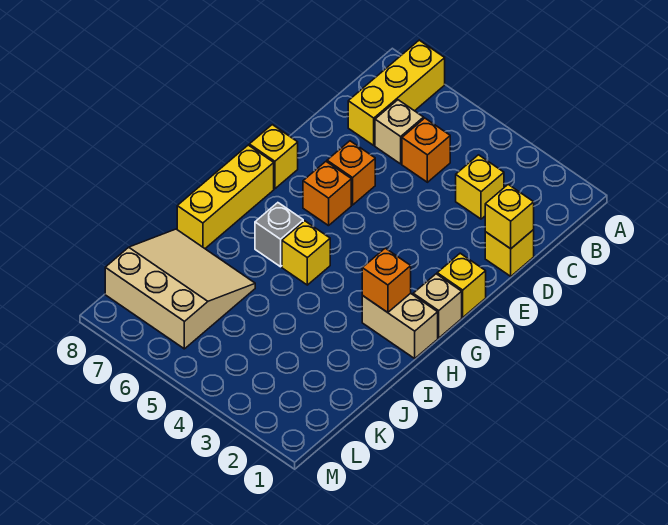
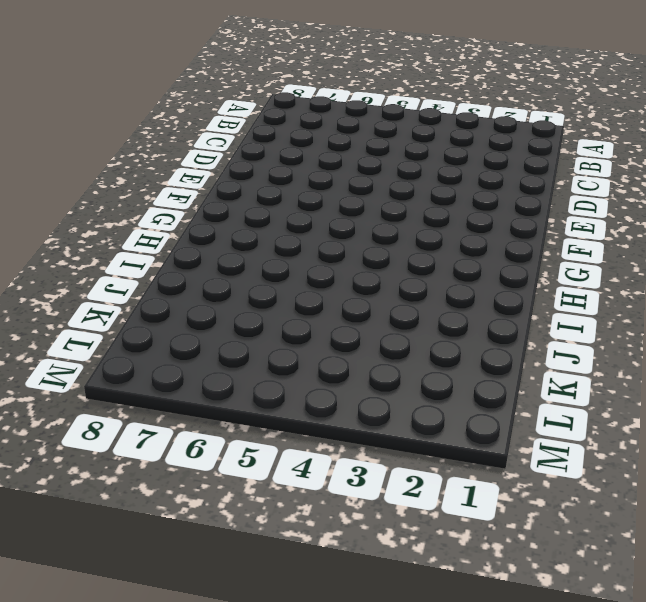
none -> yellow 1x3 brick [348,40,445,145]
none -> yellow 1x1 brick [456,155,504,219]
none -> orange 1x1 brick [402,118,450,182]

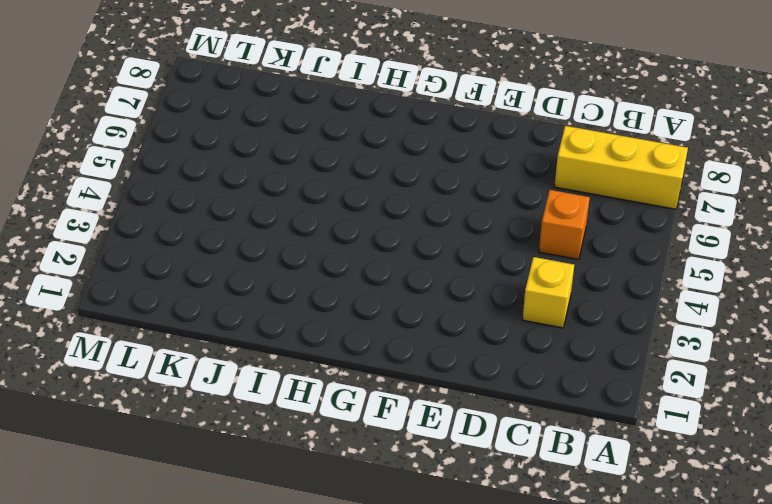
none -> tan 1x1 brick [375,100,424,164]
none -> yellow 1x1 brick [485,230,534,276]
none -> orange 1x1 brick [327,141,375,205]

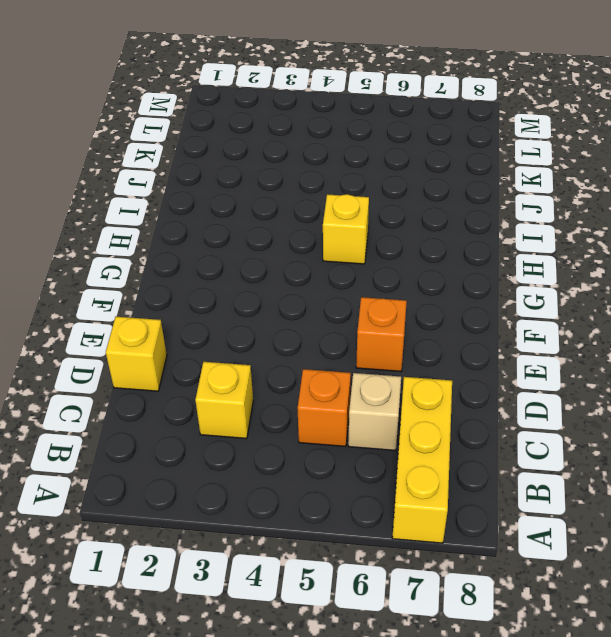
none -> yellow 1x1 brick [437,253,486,317]
none -> orange 1x1 brick [303,162,351,226]
none -> yellow 1x1 brick [249,125,298,189]

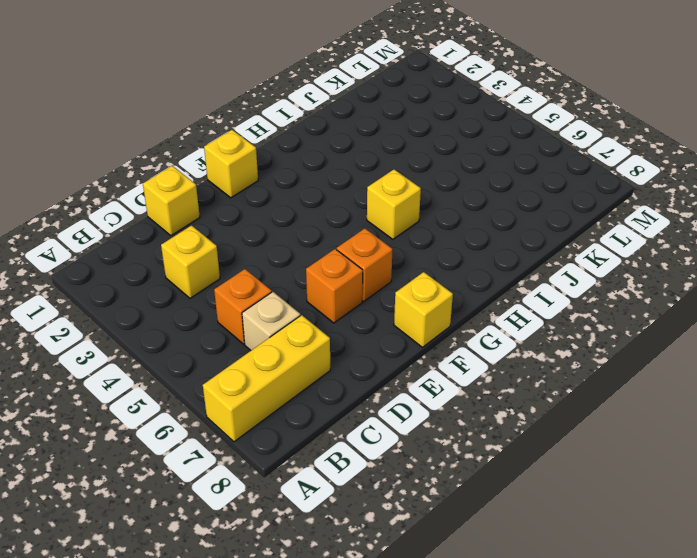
none -> tan 1x1 brick [413,274,462,338]
none -> yellow 1x3 brick [177,145,274,248]
none -> tan 1x2 brick [362,293,438,358]

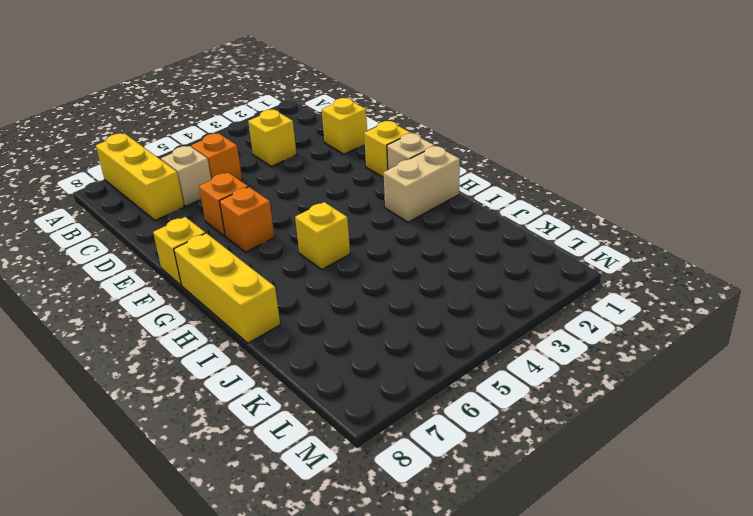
none -> grey 1x1 brick [255,203,303,267]
none -> tan 3x3 slope [105,229,255,349]
none -> yellow 1x1 brick [485,185,534,249]

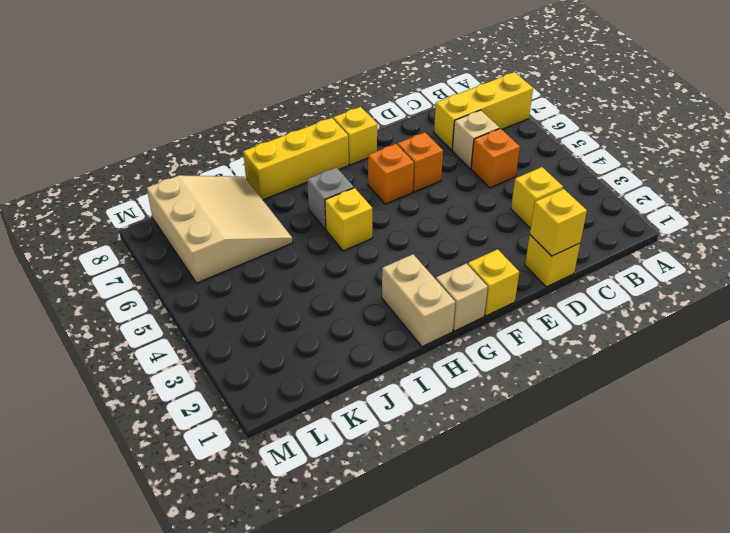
none -> orange 1x1 brick [362,248,411,312]

